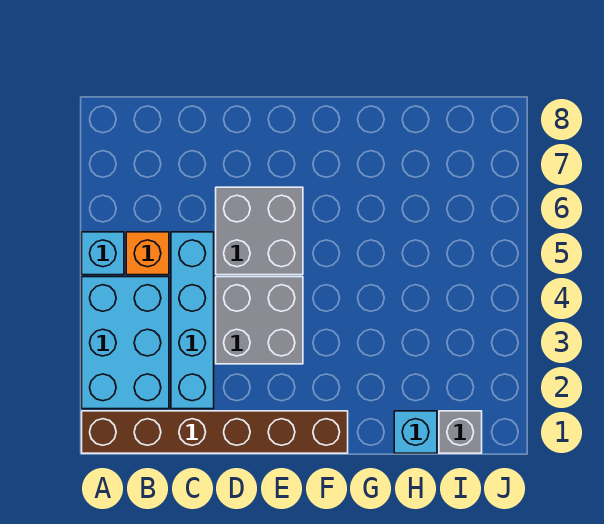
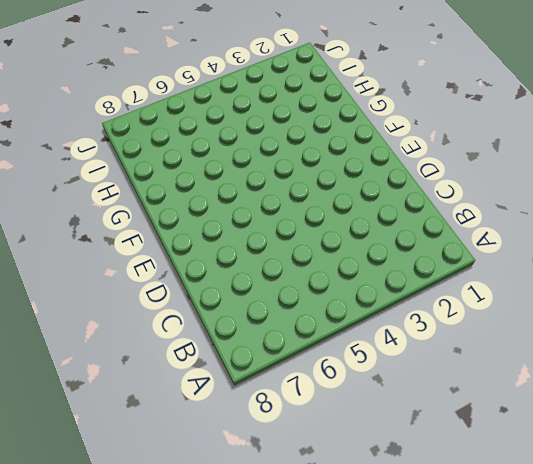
none -> brown 1x6 brick [82,411,348,453]
none -> cyan 2x3 brick [82,277,169,409]

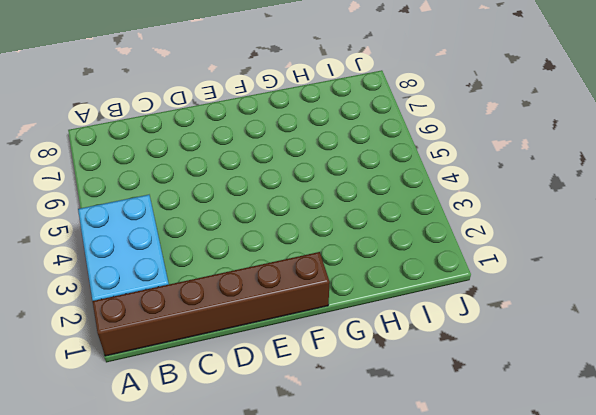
none -> cyan 1x1 brick [82,232,124,275]
none -> orange 1x1 brick [126,232,169,275]

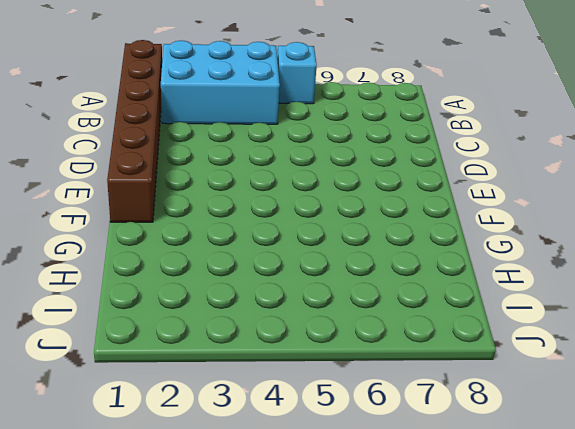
none -> orange 1x1 brick [126,232,169,275]
none -> cyan 1x4 brick [171,232,214,409]

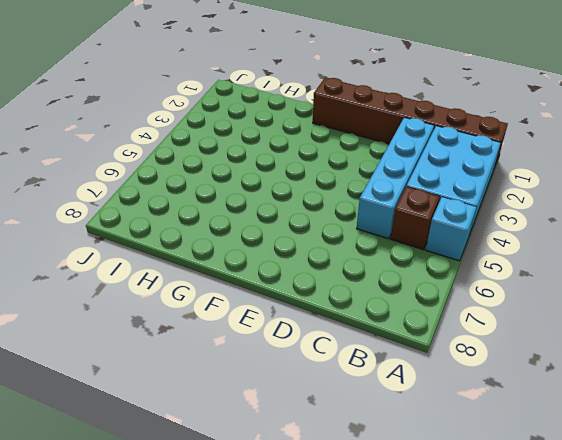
brown 1x1 brick [391,187,440,250] -> orange 1x1 brick [126,232,169,275]
none -> grey 2x2 brick [216,277,303,364]
none -> grey 2x2 brick [216,187,303,275]

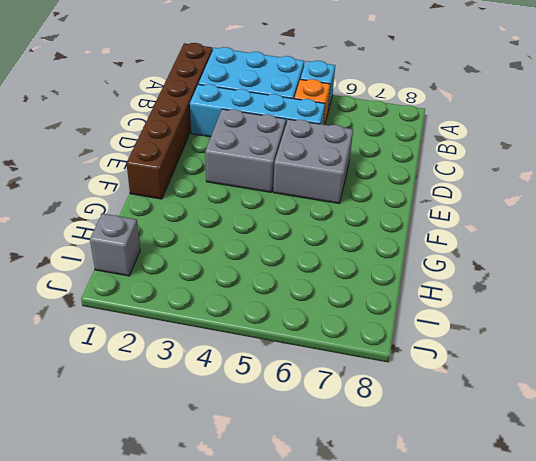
none -> cyan 1x1 brick [394,411,437,453]

